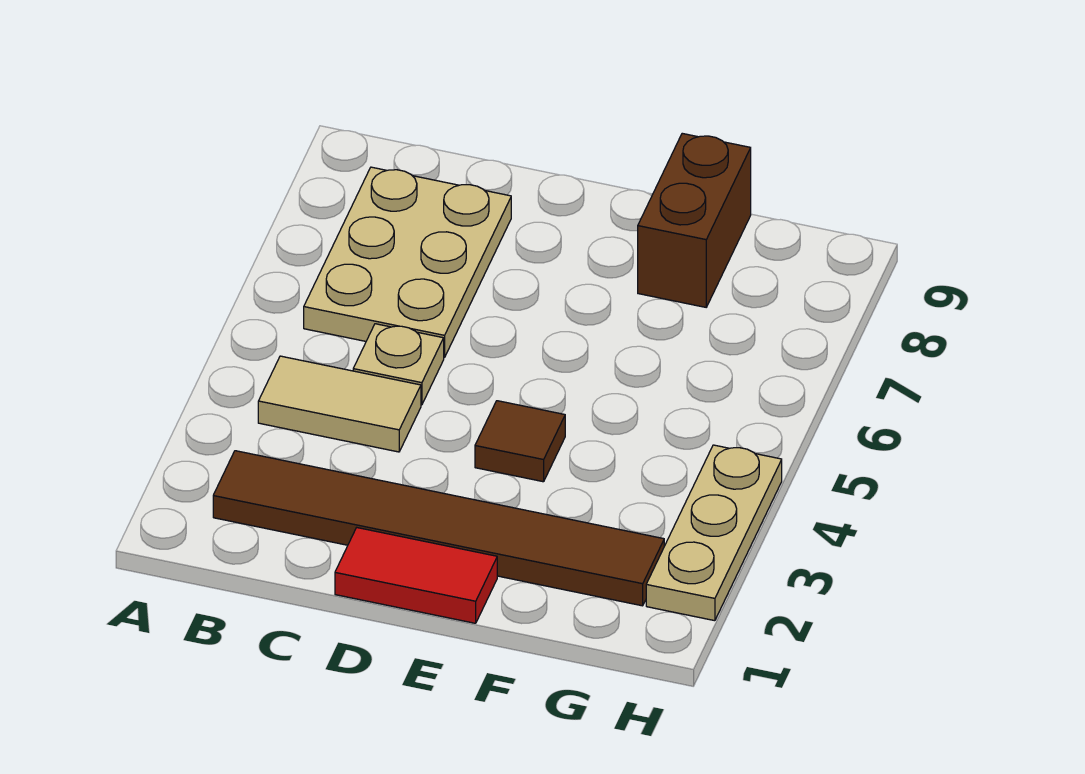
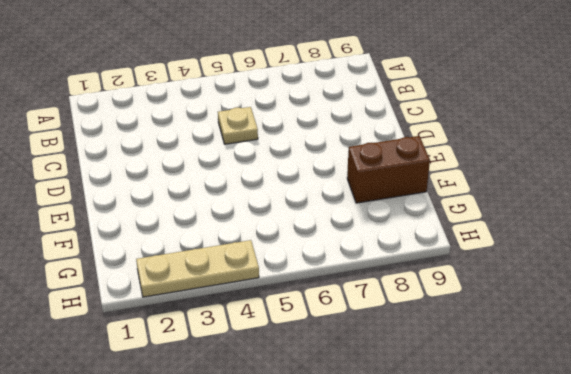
none -> brown 1x6 tile [213,451,664,606]
none -> tan 1x2 tile [258,356,421,452]

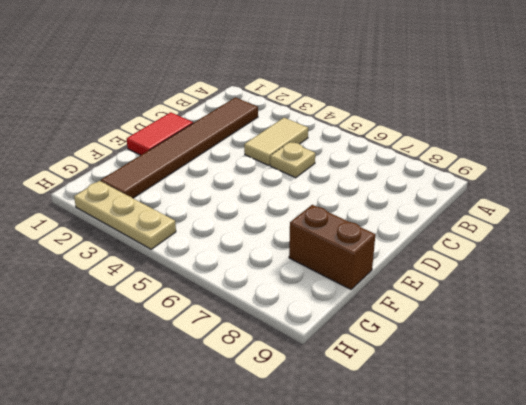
none -> tan 2x3 plate [304,167,511,358]
none -> brown 1x1 tile [475,401,565,482]

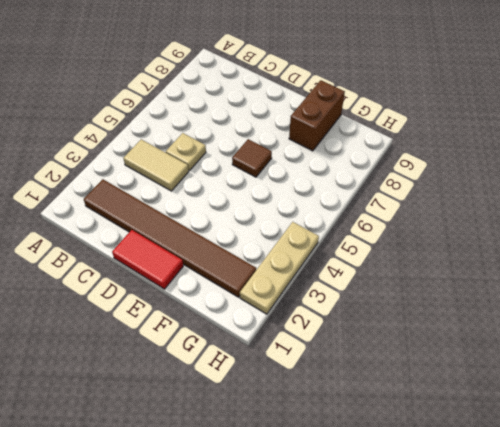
brown 1x1 tile [232,139,272,177] -> brown 1x1 tile moved to [475,401,565,482]
none -> tan 2x3 plate [304,167,511,358]

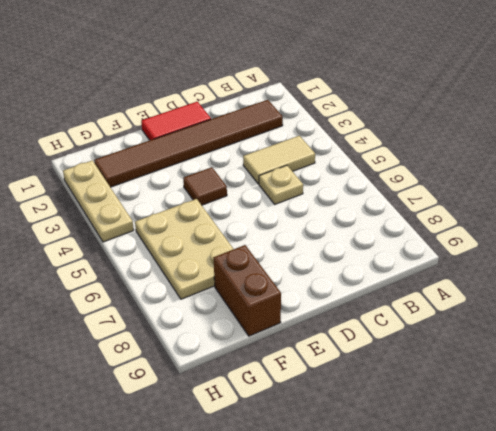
tan 2x3 plate [135,199,233,299] -> tan 2x3 plate moved to [304,167,511,358]

